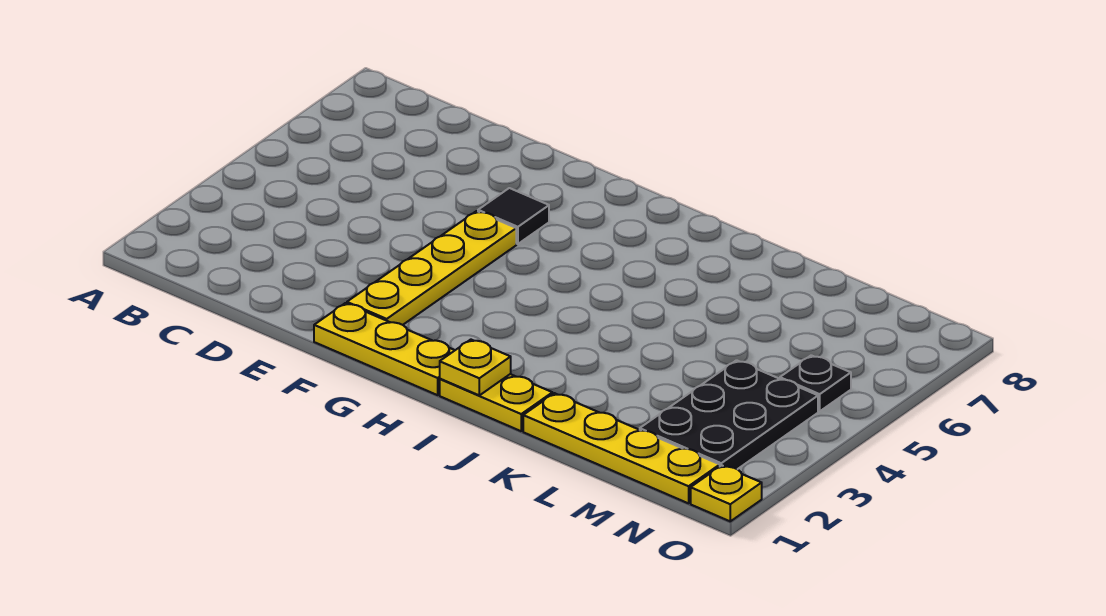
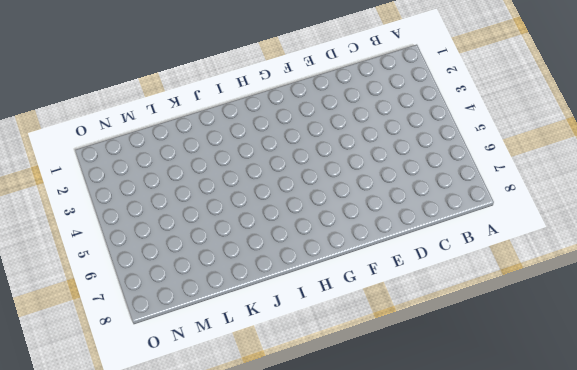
none -> yellow 1x3 plate [314,303,455,395]
none -> yellow 1x4 plate [347,211,516,325]

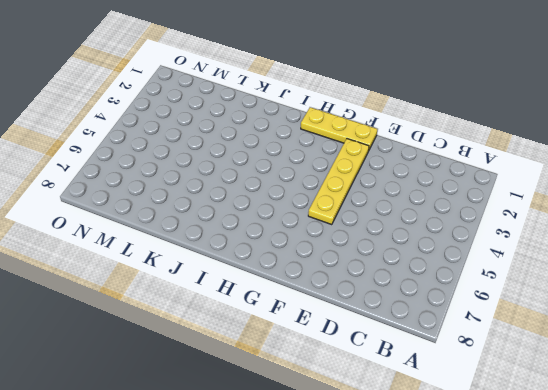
none -> black 1x1 tile [478,188,549,244]
none -> yellow 1x2 plate [440,374,552,431]

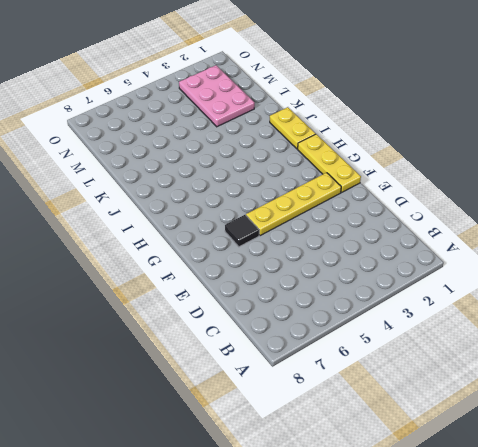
pink 2x3 plate [179,65,255,127] -> black 2x3 plate [640,360,818,469]
none -> yellow 1x4 plate [523,393,720,503]
none -> black 1x1 plate [780,355,851,411]

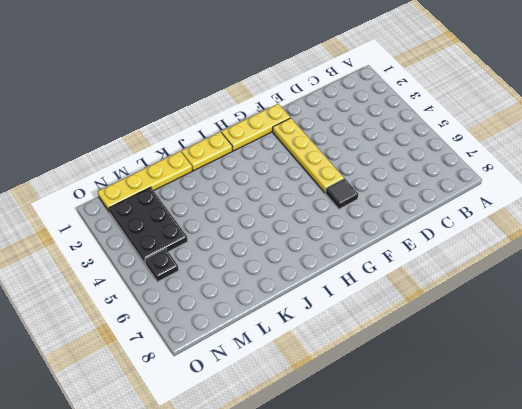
none -> yellow 1x1 plate [691,465,762,521]
none -> yellow 1x1 plate [440,340,511,395]

